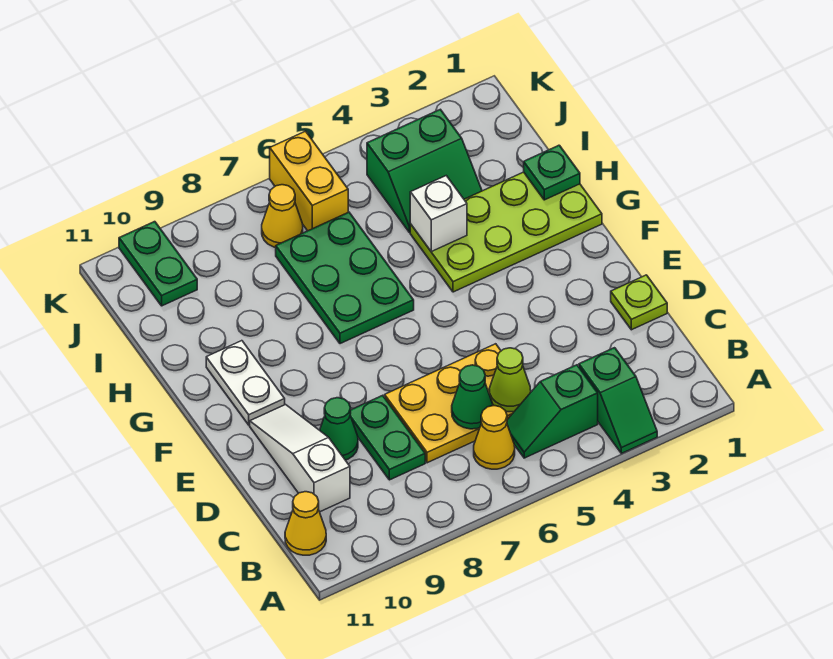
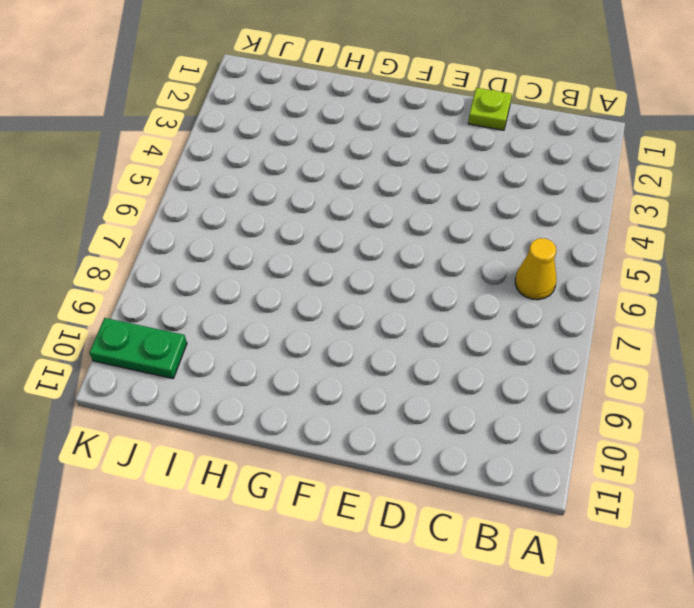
none -> green 1x2 slope [579,348,657,453]
none -> green 1x2 slope [507,365,598,458]
none -> yellow 1x1 cone [285,492,326,555]

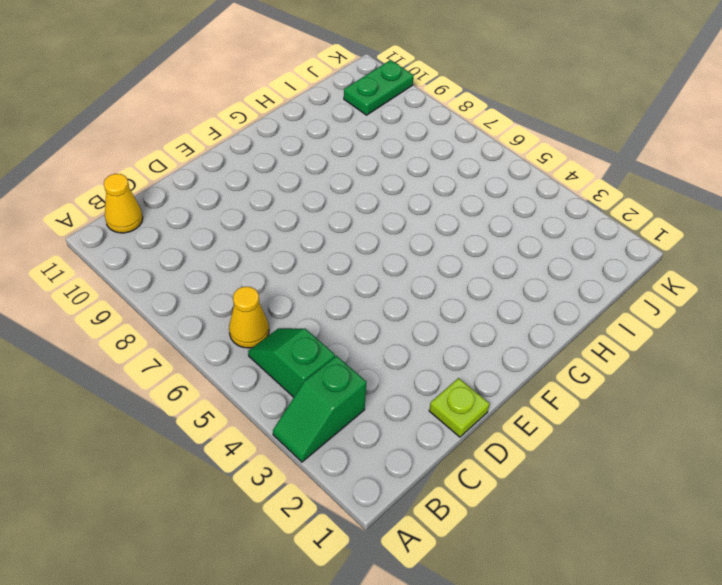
none -> yellow 2x3 plate [385,344,513,463]
none -> green 1x2 plate [350,395,425,480]
none -> white 1x3 slope [250,405,350,512]

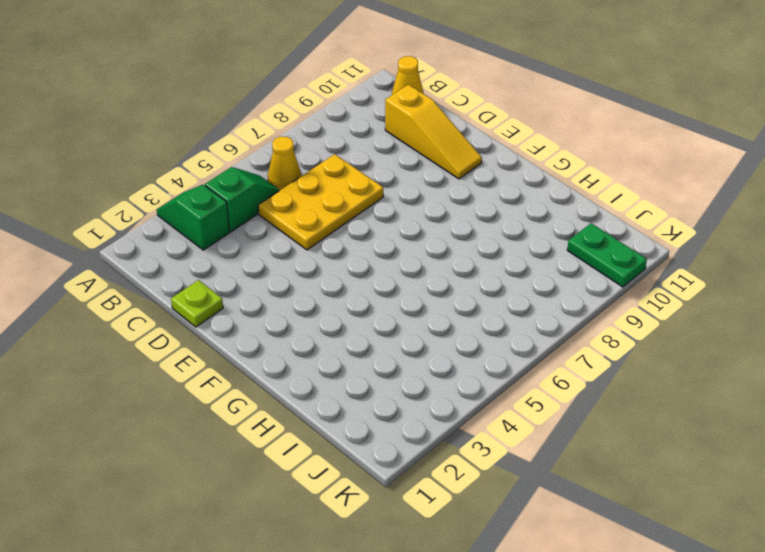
yellow 1x3 slope [385,85,482,179] -> white 1x3 slope [250,405,350,512]
none -> green 1x2 plate [350,395,425,480]
none -> green 1x1 cone [320,398,358,460]
none -> white 1x2 plate [206,341,285,425]

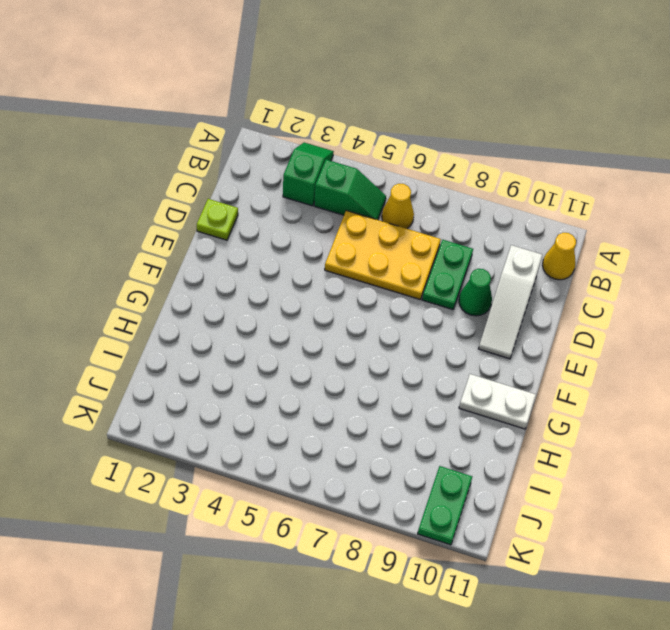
white 1x2 plate [459,374,536,429] -> white 1x2 plate turned to [206,341,285,425]
none -> lime 2x4 plate [410,172,602,292]
none -> green 2x3 plate [276,212,414,344]
none -> green 2x2 slope [367,109,482,233]

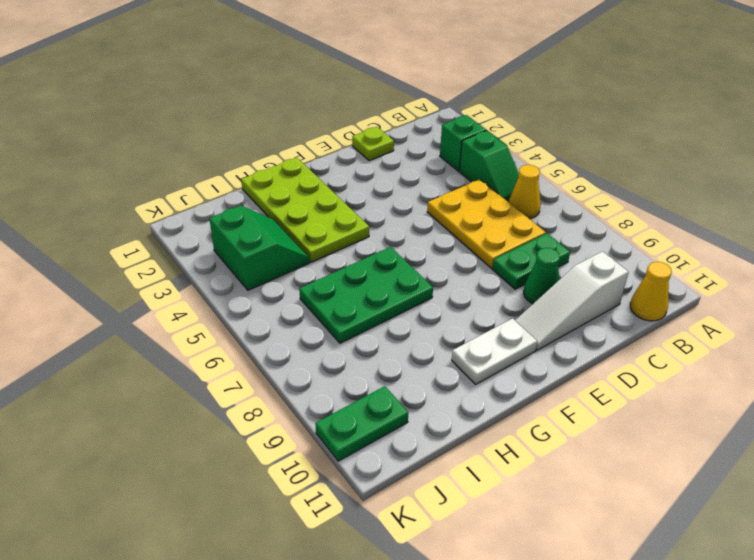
none -> yellow 1x2 brick [270,131,348,231]
none -> yellow 1x1 cone [262,185,303,247]
none -> lime 1x1 cone [489,348,531,412]

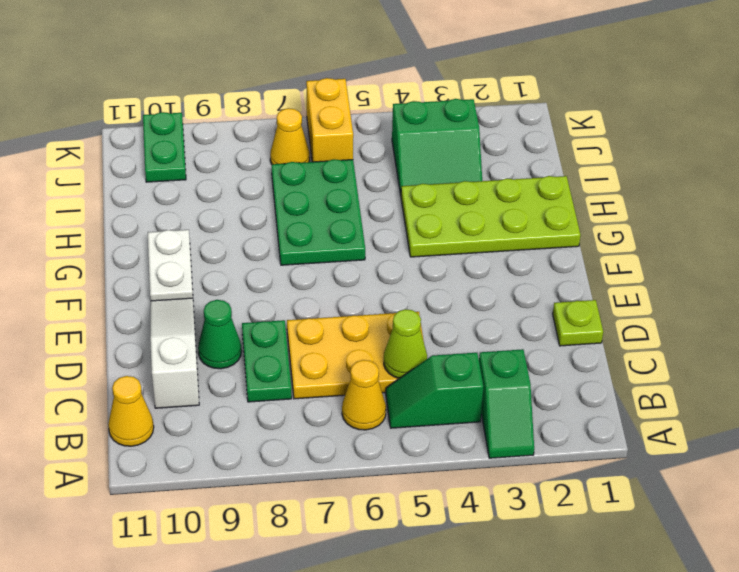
none -> green 1x1 cone [452,365,493,429]
none -> green 1x1 plate [524,145,580,200]
none -> white 1x1 brick [410,176,467,252]

